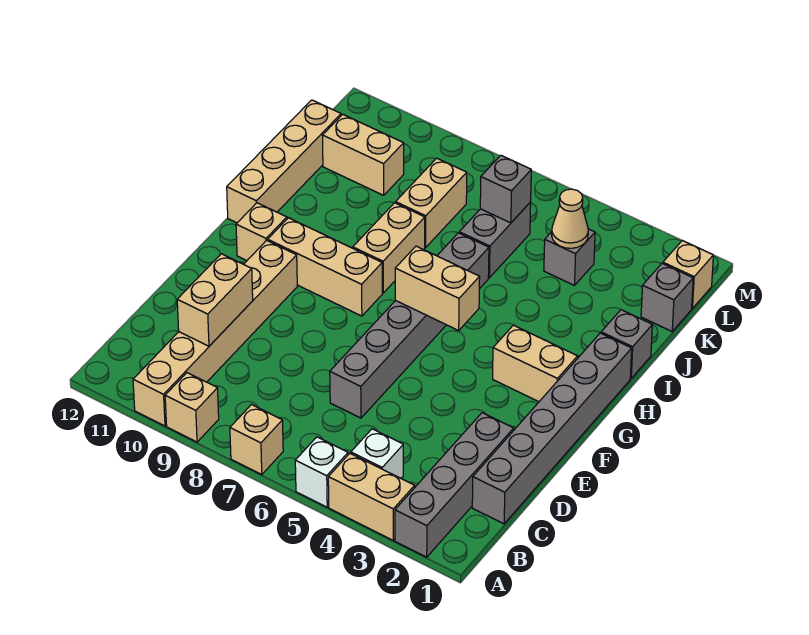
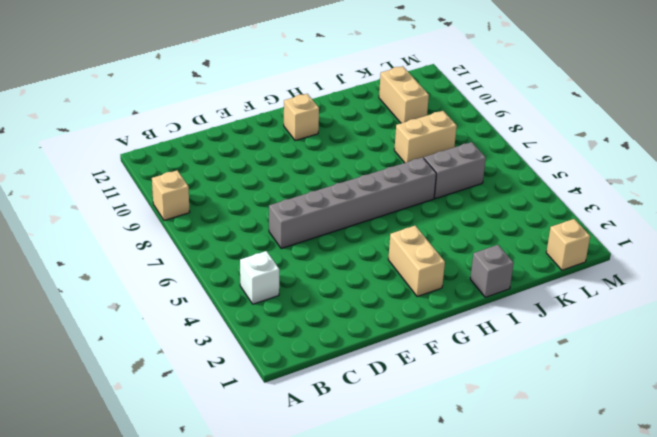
none -> grey 1x4 brick [395,413,514,557]
none -> tan 1x2 brick [328,453,415,540]
none -> white 1x1 brick [295,437,348,507]

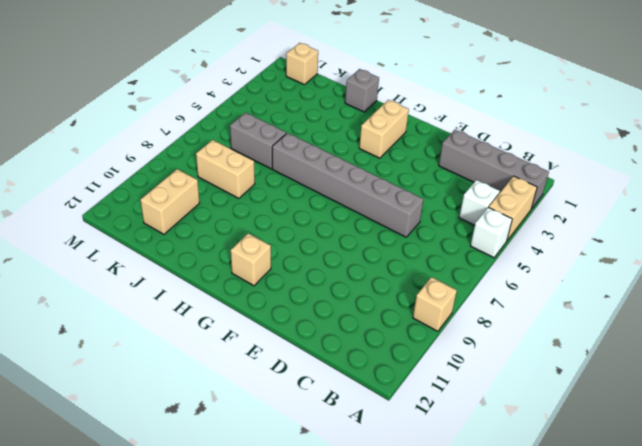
none -> tan 1x1 brick [230,405,283,474]
none -> tan 1x6 brick [133,240,297,426]
none -> grey 1x6 brick [472,333,632,524]

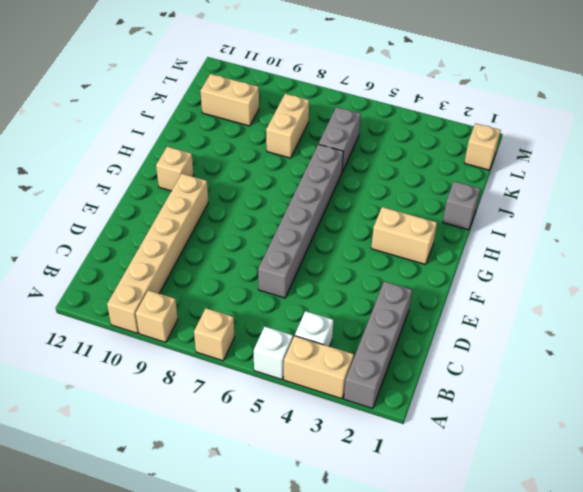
none -> grey 1x6 brick [472,333,632,524]
none -> tan 1x3 brick [268,218,382,316]
none -> tan 1x2 brick [353,203,425,293]

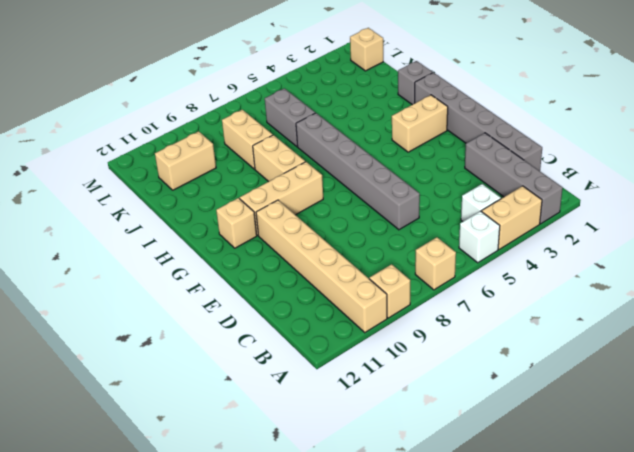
none -> tan 1x4 brick [227,100,341,223]
none -> grey 1x1 brick [641,264,693,331]
none -> grey 1x1 brick [544,229,595,285]

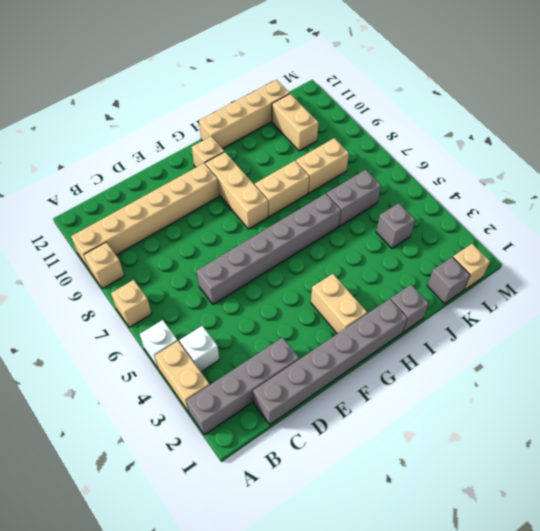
none -> tan 1x2 brick [177,254,253,346]
none -> tan 1x2 brick [395,246,480,330]
none -> tan 1x1 cone [552,189,588,248]

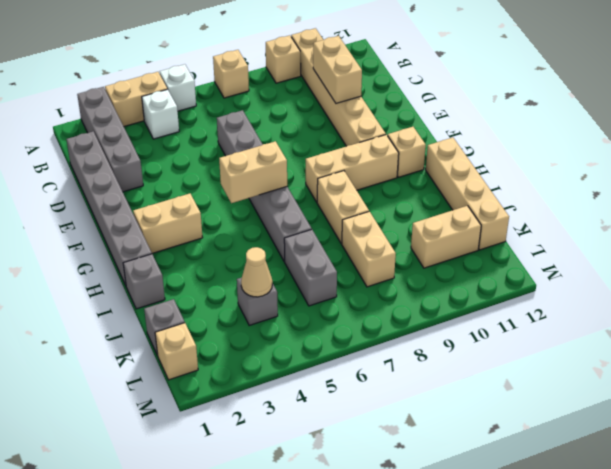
none -> grey 1x1 brick [480,155,531,223]

